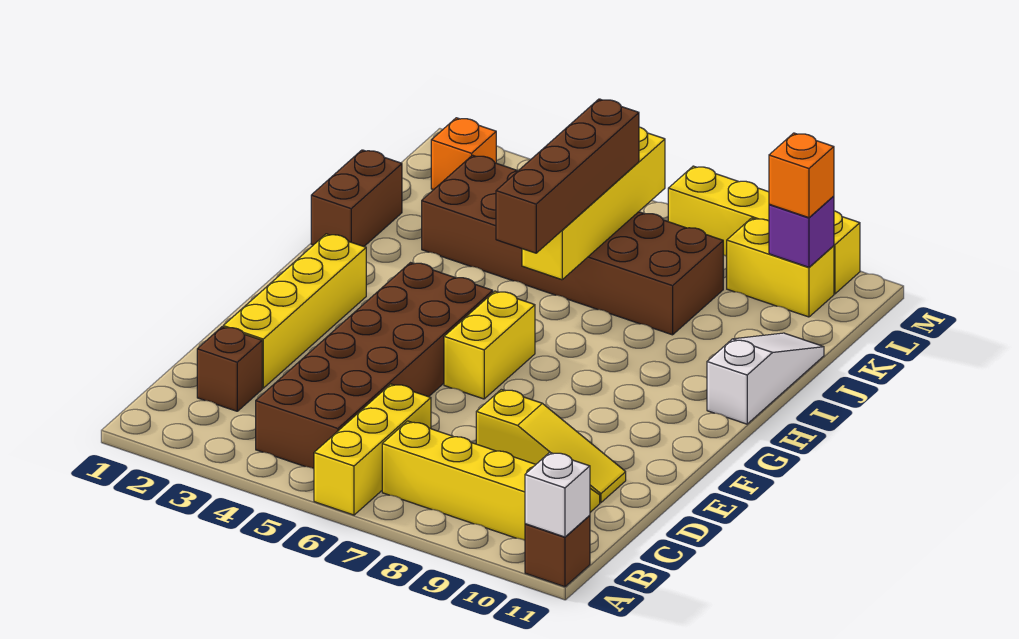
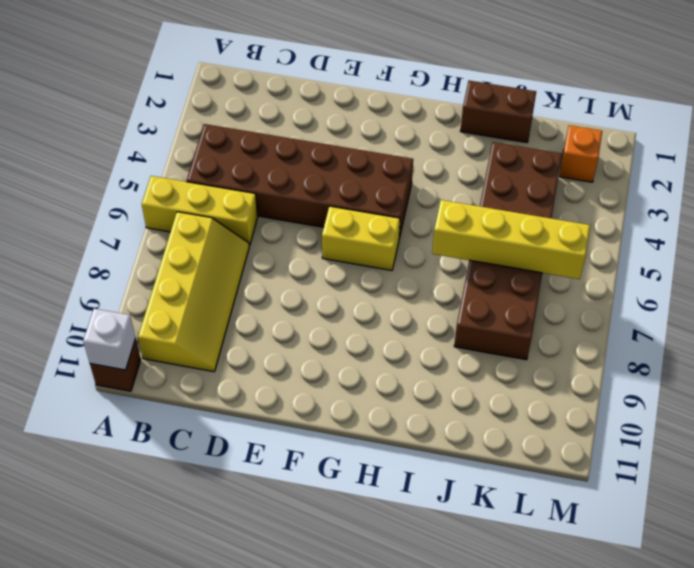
none -> brown 1x1 brick [197,327,262,411]
none -> yellow 1x4 brick [223,234,366,388]
none -> yellow 1x3 slope [476,389,626,503]

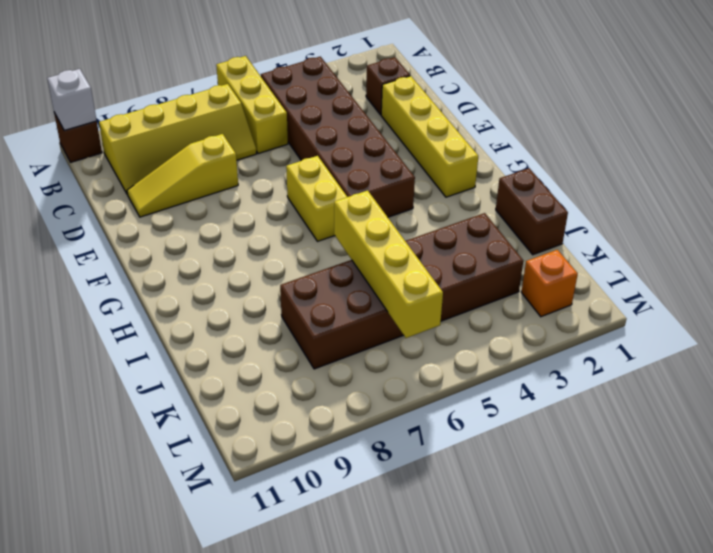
none -> white 1x3 slope [707,333,824,424]
none -> yellow 1x2 brick [727,218,834,317]
none -> yellow 1x4 brick [668,166,860,294]

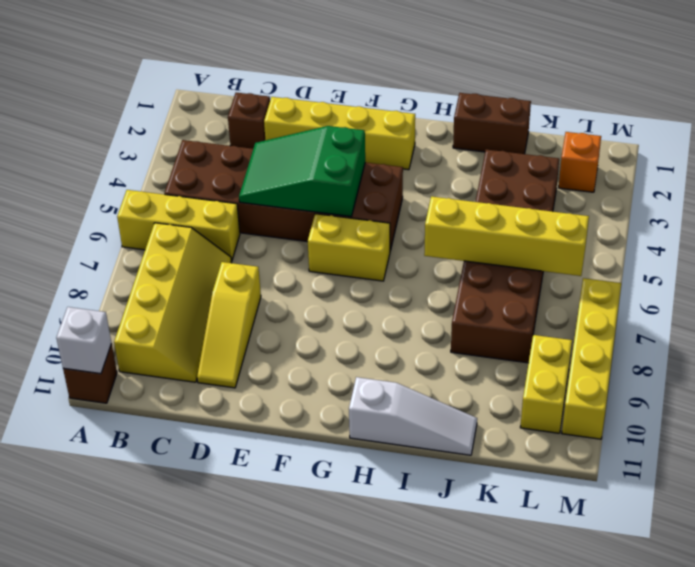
green 2x3 slope [239,126,365,216] -> none
none -> purple 1x1 brick [769,196,834,267]
none -> brown 1x4 brick [496,99,639,253]
none -> orange 1x1 brick [769,133,834,218]

